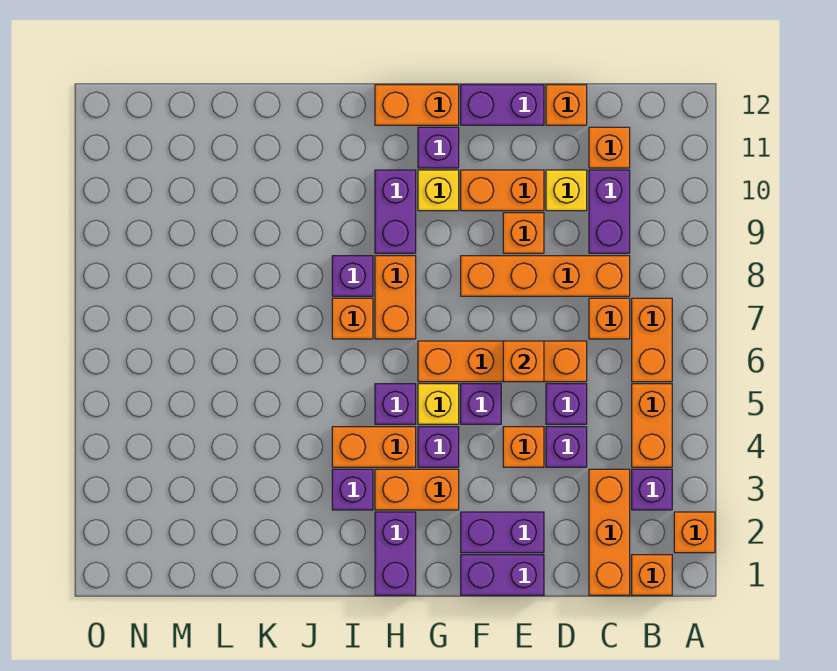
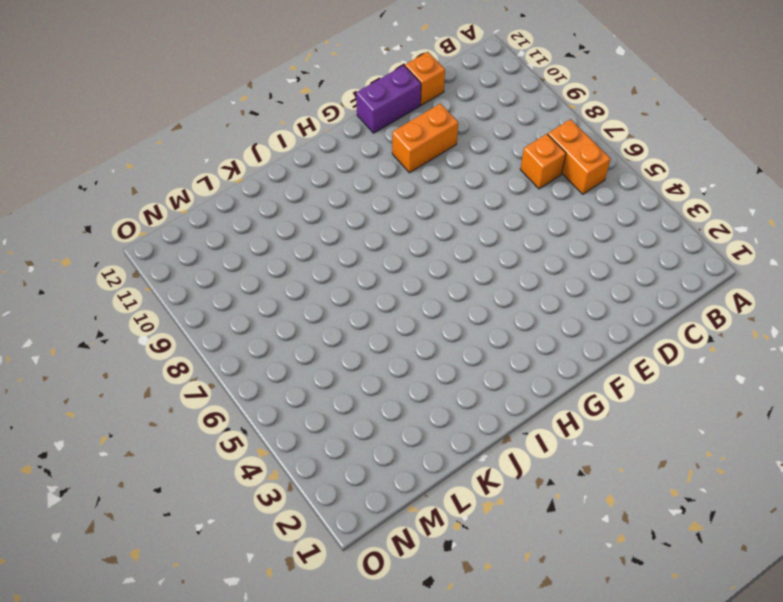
none -> orange 1x1 brick [674,512,715,553]
none -> orange 1x1 brick [632,555,672,595]
none -> purple 1x1 brick [632,469,672,510]
none -> orange 1x2 brick [632,384,672,467]

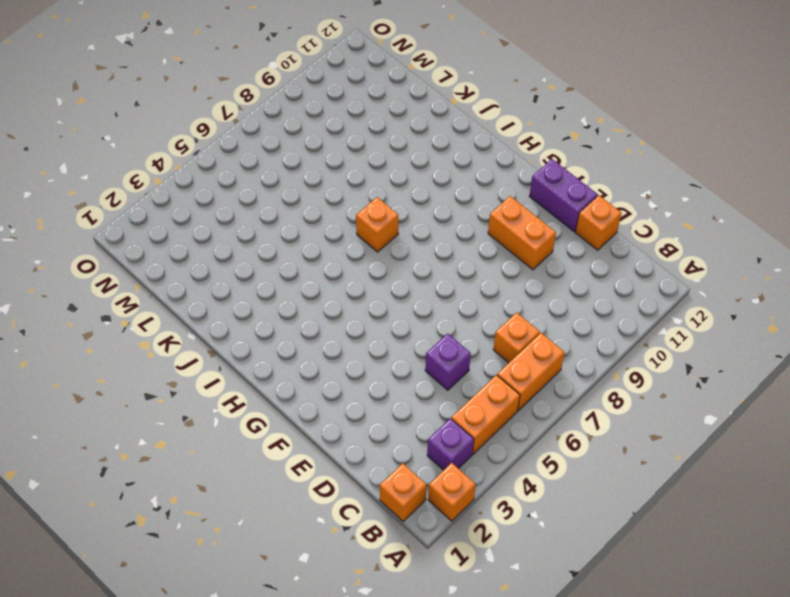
none -> orange 1x3 brick [589,469,630,595]
none -> orange 1x4 brick [461,256,630,296]
none -> purple 1x2 brick [589,170,630,253]
none -> orange 1x1 brick [589,127,630,168]

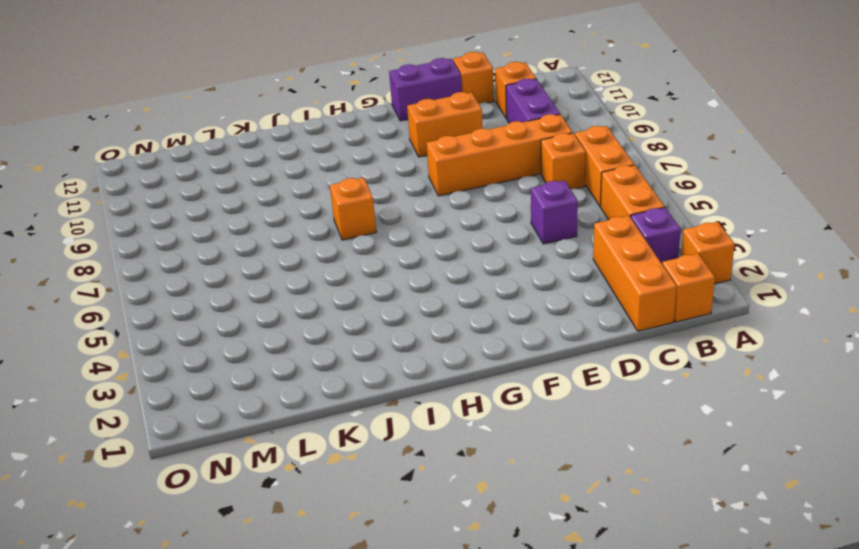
none -> purple 1x1 brick [546,427,587,467]
none -> orange 1x4 brick [418,341,587,382]
none -> yellow 1x1 brick [546,170,587,211]
none -> purple 1x2 brick [461,555,544,595]

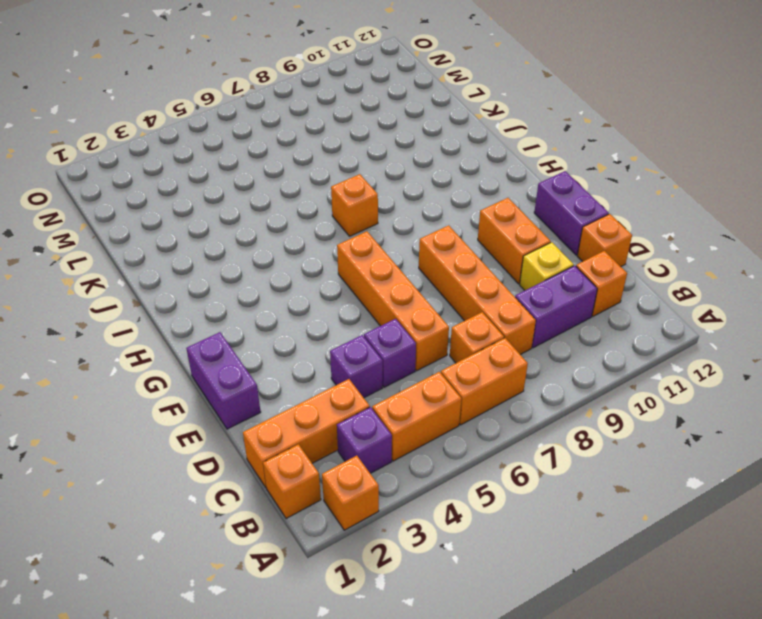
none -> purple 1x2 brick [461,512,544,553]
none -> orange 1x1 brick [503,427,544,467]
none -> orange 1x1 brick [503,213,544,253]
none -> purple 1x1 brick [461,384,501,424]

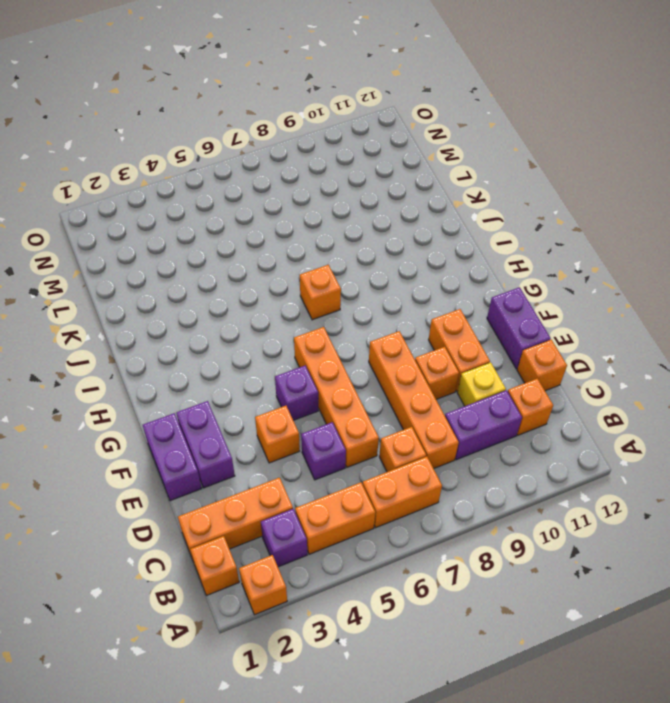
none -> purple 1x1 brick [546,427,587,467]
none -> orange 1x2 brick [375,469,459,510]
none -> purple 1x1 brick [418,427,459,467]
none -> yellow 1x1 brick [418,384,459,424]

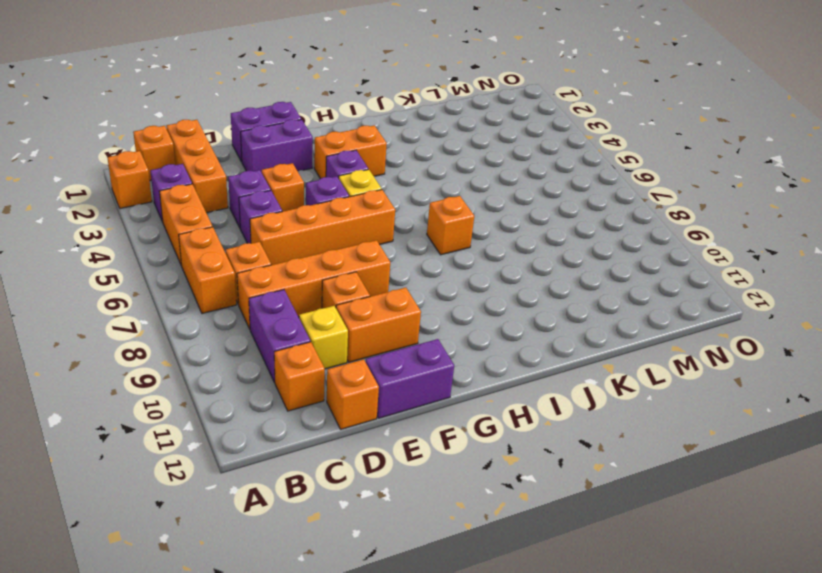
none -> yellow 1x1 brick [418,170,459,211]
none -> purple 1x1 brick [418,127,459,168]
none -> orange 1x2 brick [375,85,459,125]
none -> purple 1x2 brick [375,512,416,595]

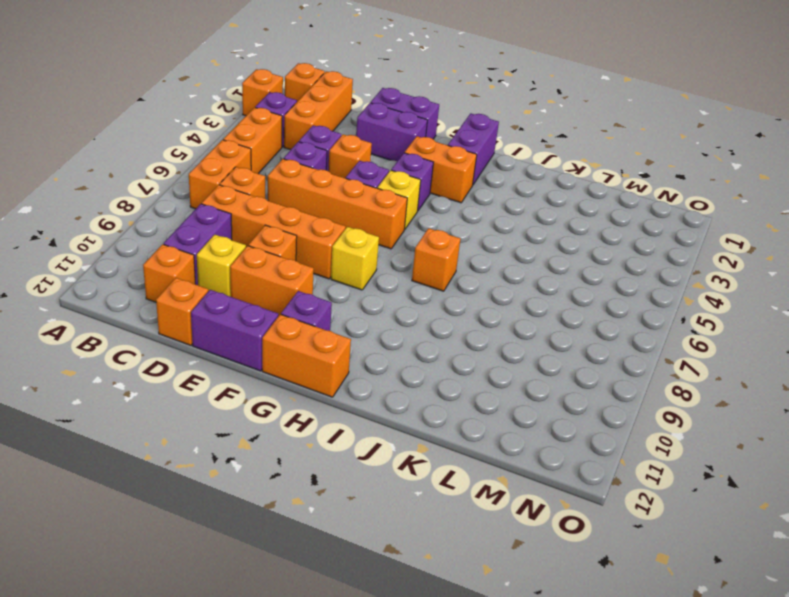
yellow 1x1 brick [331,227,379,290] -> yellow 1x1 brick moved to [418,170,459,211]
none -> orange 1x2 brick [332,427,416,467]
none -> purple 1x1 brick [375,384,416,424]
none -> orange 1x2 brick [375,256,416,339]
none -> purple 1x2 brick [375,170,416,253]

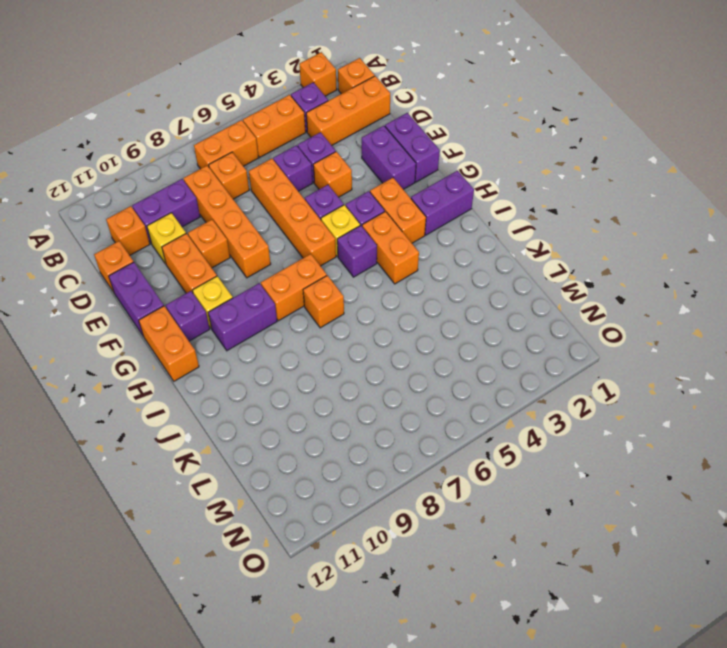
none -> purple 1x1 brick [332,469,373,510]
none -> purple 1x1 brick [332,256,373,296]
none -> orange 1x1 brick [503,341,544,382]

